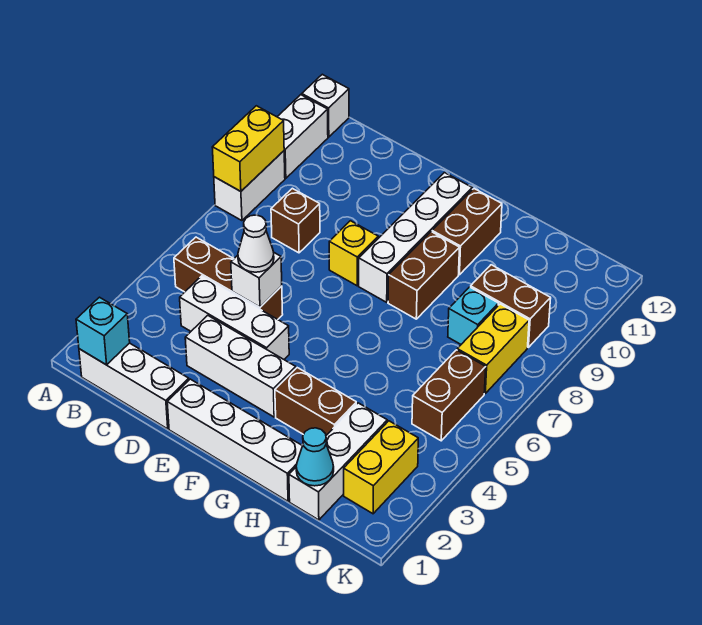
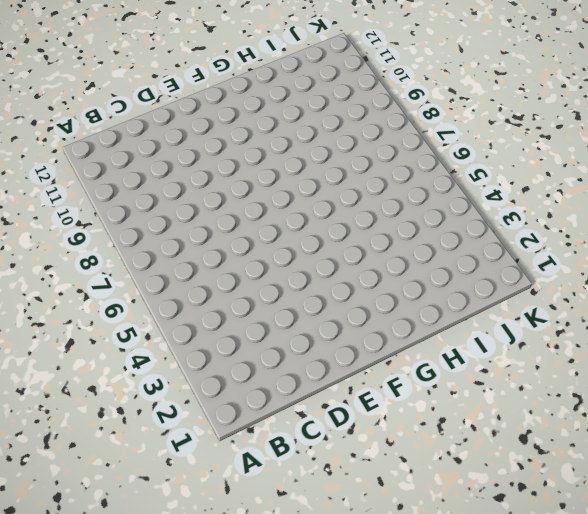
none -> white 1x2 brick [214,151,285,221]
none -> white 1x2 brick [277,95,328,178]
none -> white 1x1 brick [302,74,349,137]

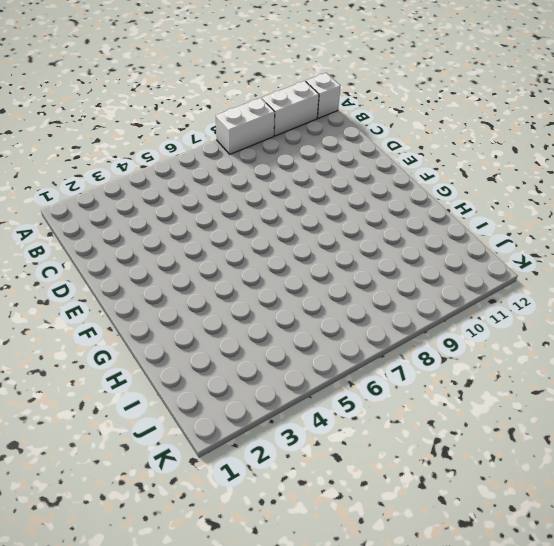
none -> white 1x3 brick [79,343,189,429]
none -> brown 1x3 brick [174,237,283,319]
none -> white 1x3 brick [180,276,289,359]

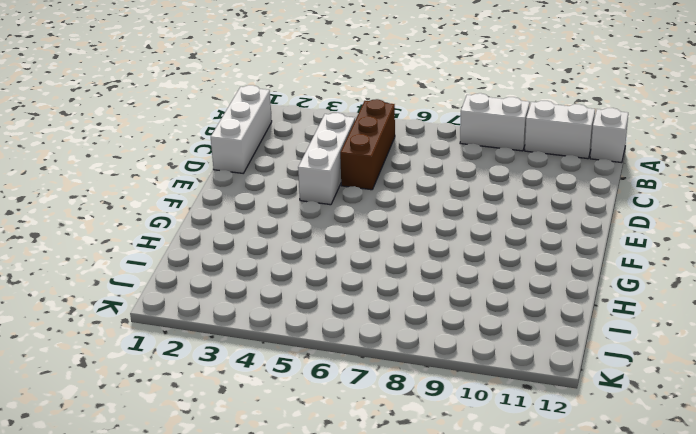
none -> brown 1x1 brick [271,188,320,253]
none -> white 1x3 brick [185,315,296,417]
none -> white 1x4 brick [167,379,302,501]

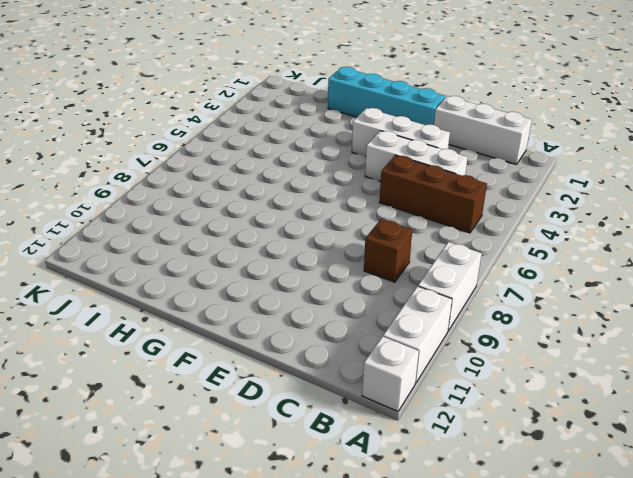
cyan 1x4 brick [328,67,445,125] -> white 1x4 brick [167,379,302,501]
none -> yellow 1x1 brick [329,221,378,286]
none -> white 1x4 brick [359,173,472,302]
none -> brown 1x2 brick [275,368,356,435]

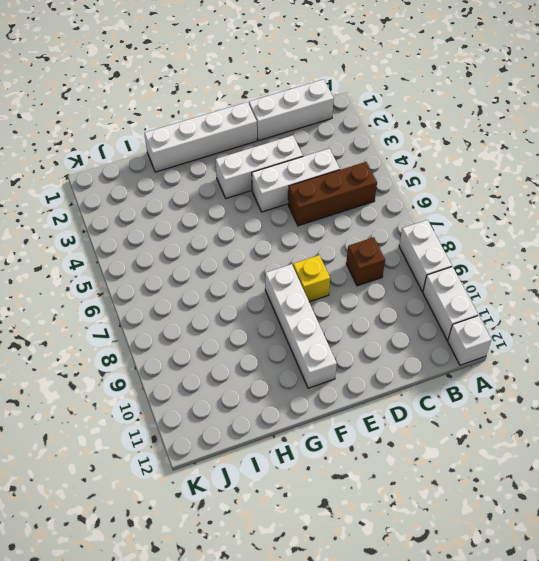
none -> brown 1x2 brick [275,368,356,435]
none -> brown 1x2 brick [388,232,460,319]
none -> brown 1x2 brick [432,189,502,275]

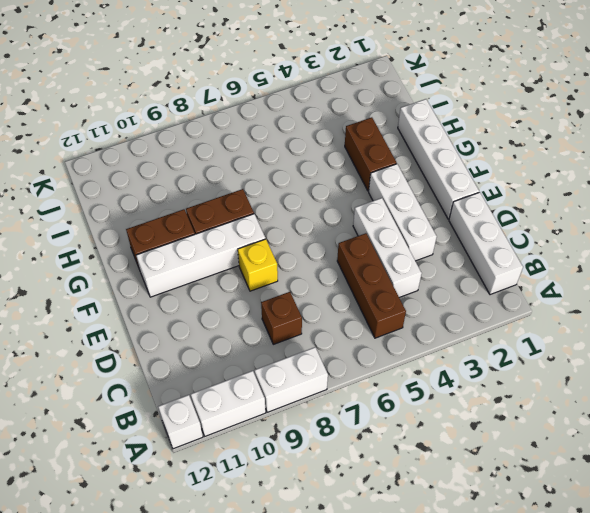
none -> white 1x3 brick [289,403,387,520]
none -> cyan 1x1 brick [448,287,498,344]
none -> brown 1x2 brick [471,265,551,347]

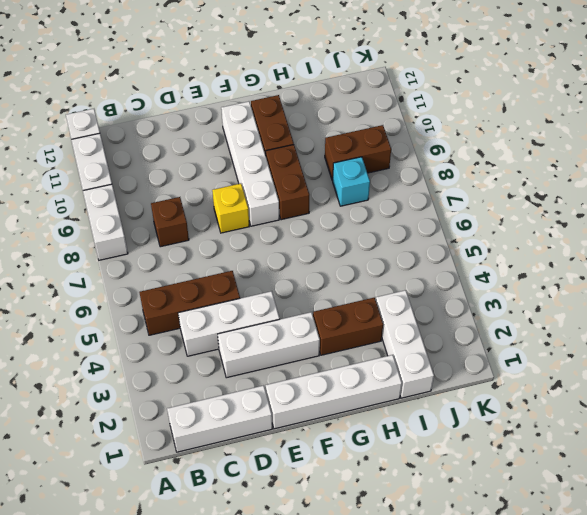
none -> yellow 1x2 brick [344,421,418,514]
none -> brown 1x2 brick [412,350,486,441]
none -> yellow 1x2 brick [457,304,529,393]

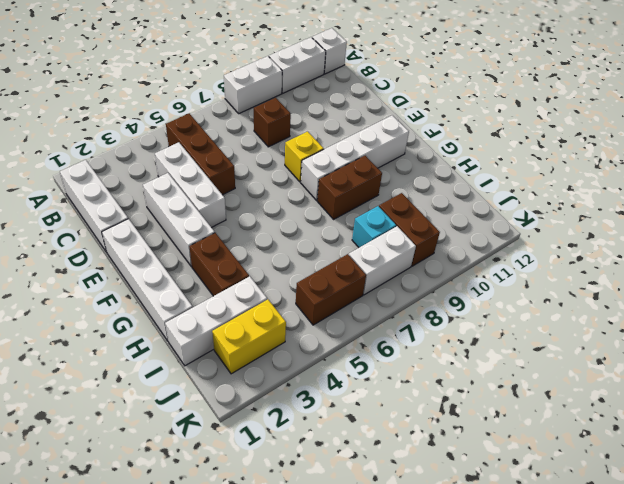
white 1x2 brick [349,226,416,295] -> yellow 1x2 brick [457,304,529,393]
none -> brown 1x2 brick [432,189,502,275]
none -> yellow 1x2 brick [212,106,284,191]
none -> cyan 1x1 brick [76,297,130,365]

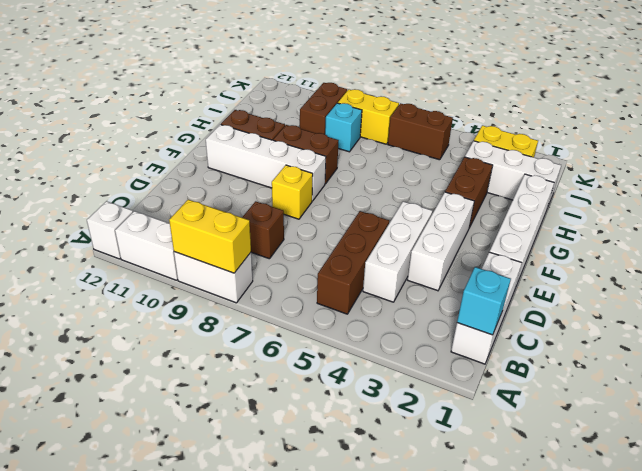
none -> white 1x1 brick [231,253,282,307]
none -> cyan 1x1 cone [296,428,334,486]
none -> white 1x1 cone [238,215,274,272]

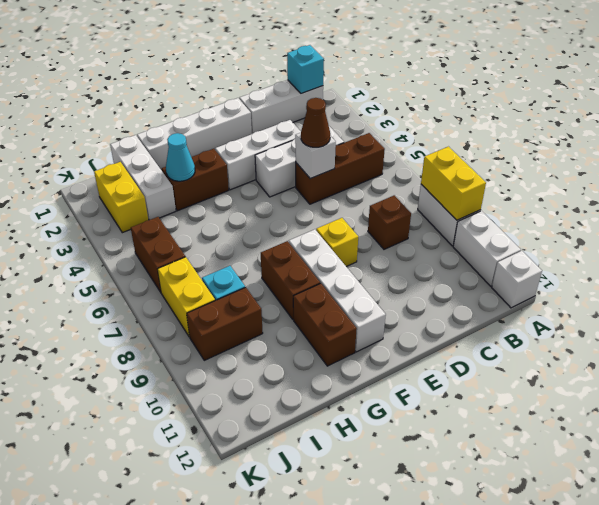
brown 1x1 cone [301,98,330,147] -> white 1x1 cone [238,215,274,272]
cyan 1x1 cone [166,133,195,181] -> cyan 1x1 cone moved to [296,428,334,486]

